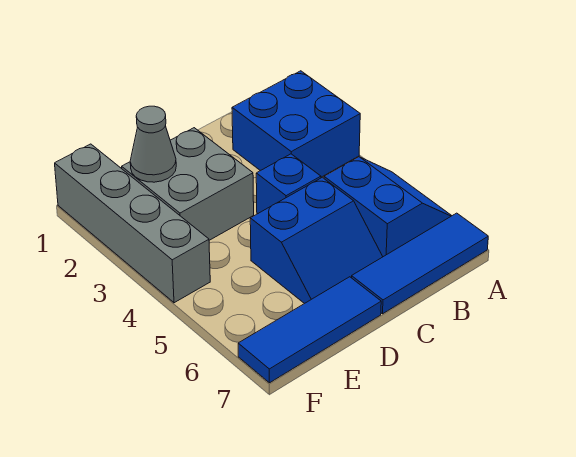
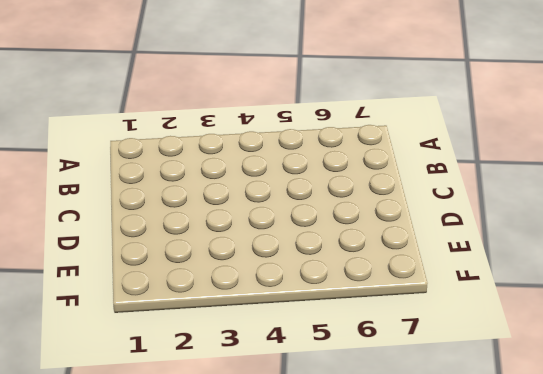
none -> blue 2x2 brick [232,71,360,177]
none -> blue 2x2 slope [324,157,452,257]

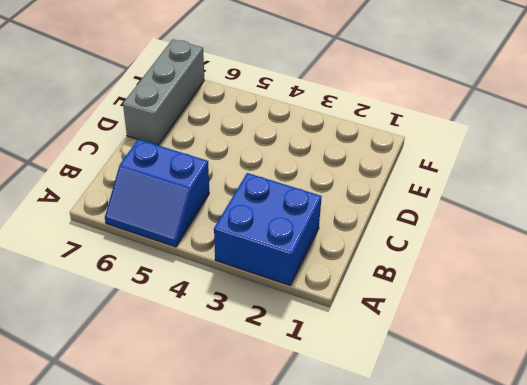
grey 1x3 brick [123,39,204,145] -> blue 1x3 tile [238,277,381,383]
none -> blue 1x3 tile [352,213,488,314]
none -> blue 1x1 brick [256,154,321,214]

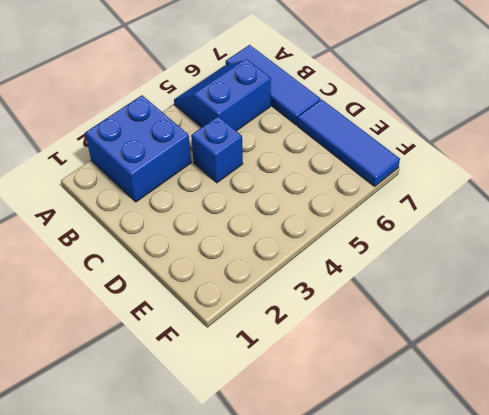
none -> blue 2x2 slope [250,177,383,304]
none -> grey 2x2 brick [122,128,254,240]

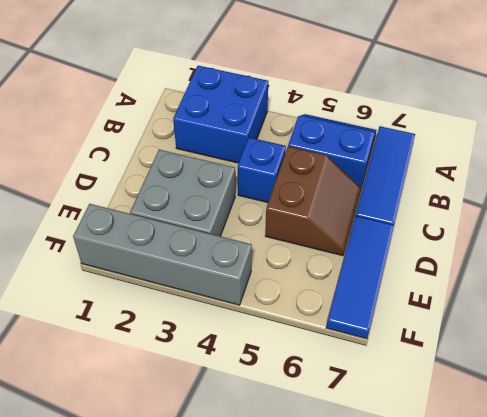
brown 2x2 slope [265,146,361,256] -> blue 2x2 slope [250,177,383,304]
none -> grey 1x1 cone [130,106,176,182]

